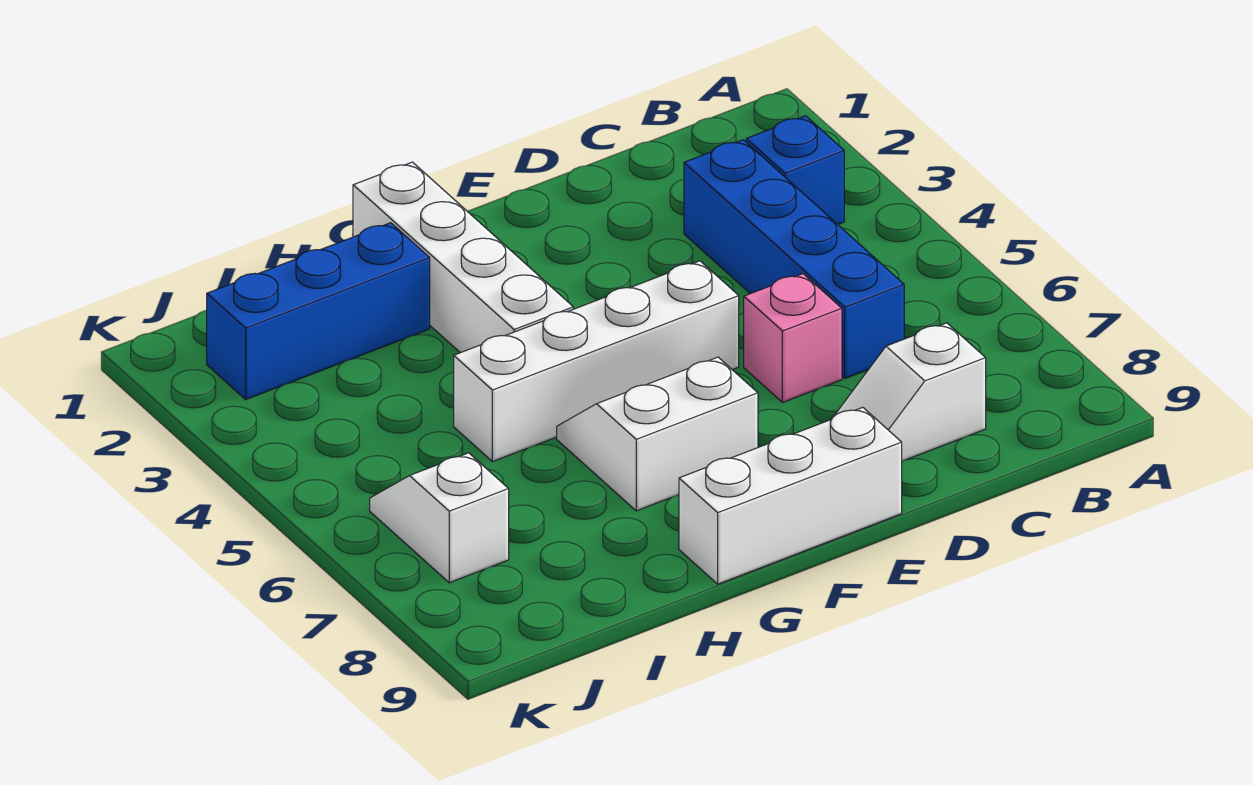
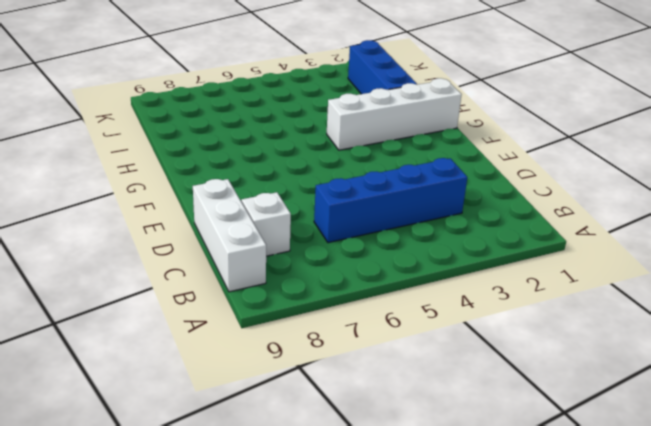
white 1x3 brick [193,179,266,292] -> white 1x3 brick moved to [679,407,902,584]
none -> blue 1x1 brick [746,116,844,224]
none -> pink 1x1 brick [744,274,842,403]

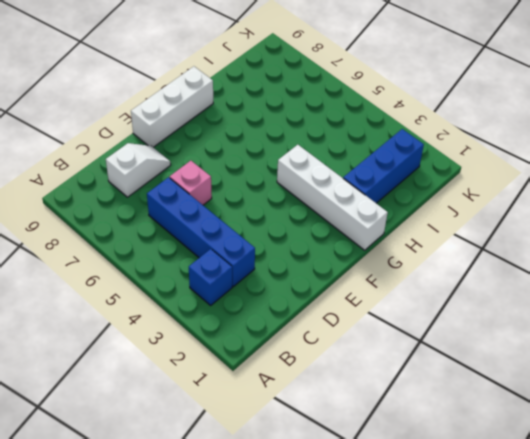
none -> white 1x4 brick [454,261,739,462]
none -> white 2x2 slope [557,357,758,511]

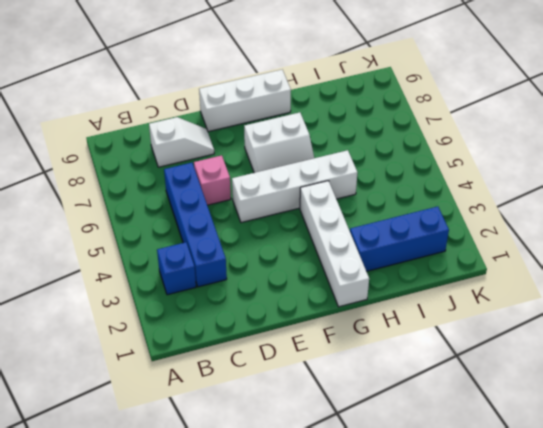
none -> white 1x2 slope [370,453,509,583]

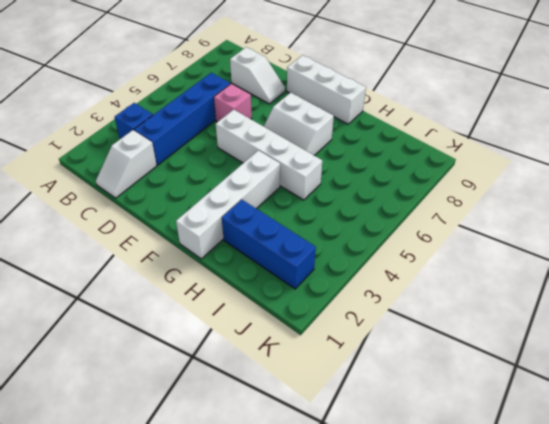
white 1x2 slope [96,130,157,198] -> white 1x2 slope moved to [370,453,509,583]

